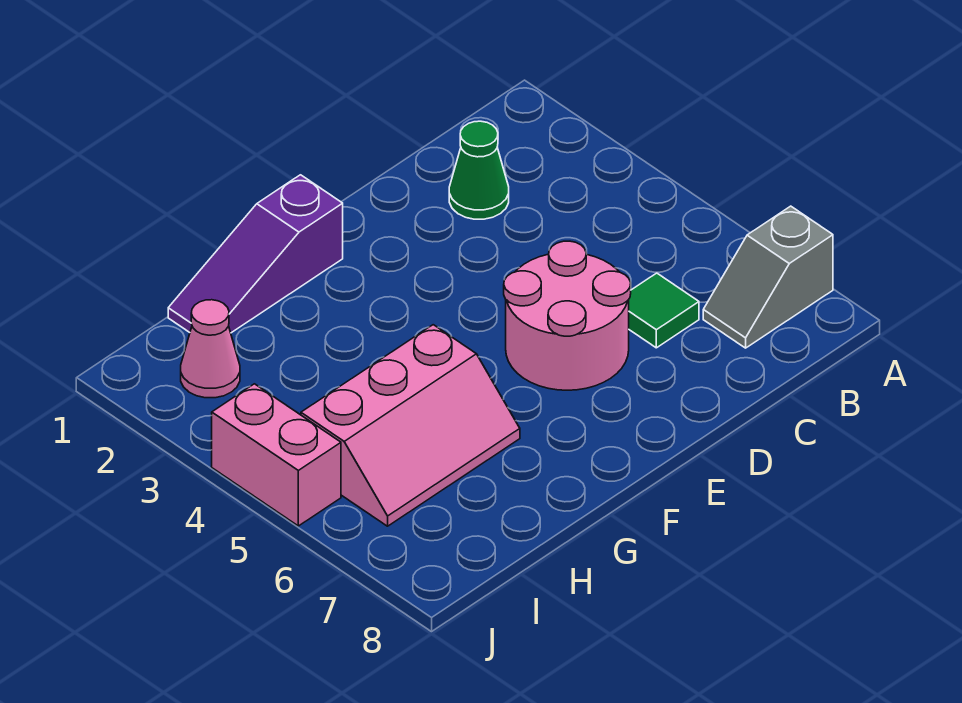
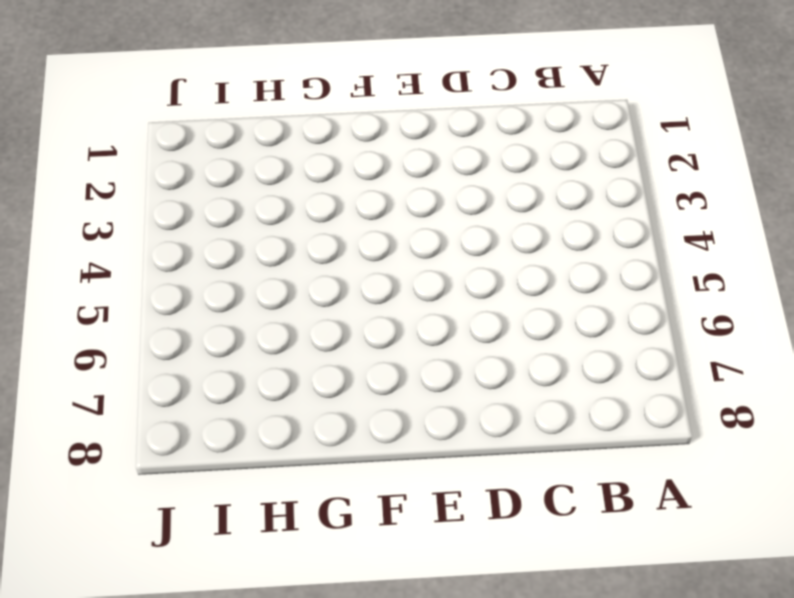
none -> grey 1x2 slope [703,206,833,348]
none -> green 1x1 cone [449,121,509,219]

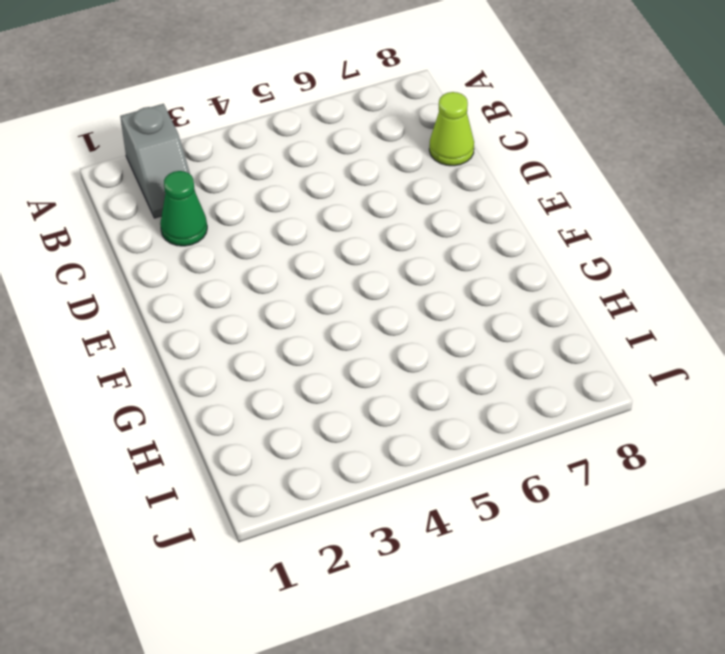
grey 1x2 slope [120,104,195,218] -> grey 1x2 slope moved to [703,206,833,348]
lime 1x1 cone [429,92,474,166] -> none
none -> green 1x1 tile [629,273,699,348]
none -> pink 2x2 round brick [504,241,631,390]

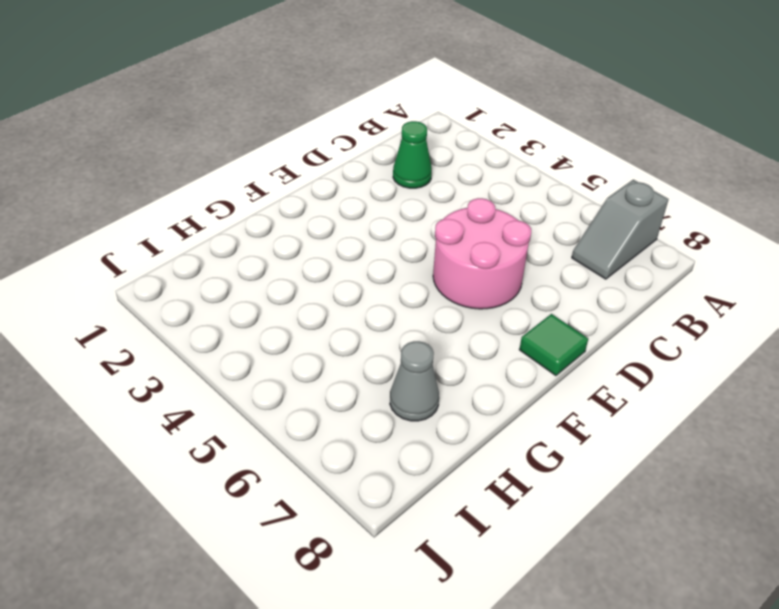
green 1x1 tile [519,314,588,376] -> green 1x1 tile moved to [629,273,699,348]
grey 1x1 cone [390,341,439,421] -> none
none -> purple 1x3 slope [168,175,343,333]
none -> pink 2x3 slope [301,325,520,526]

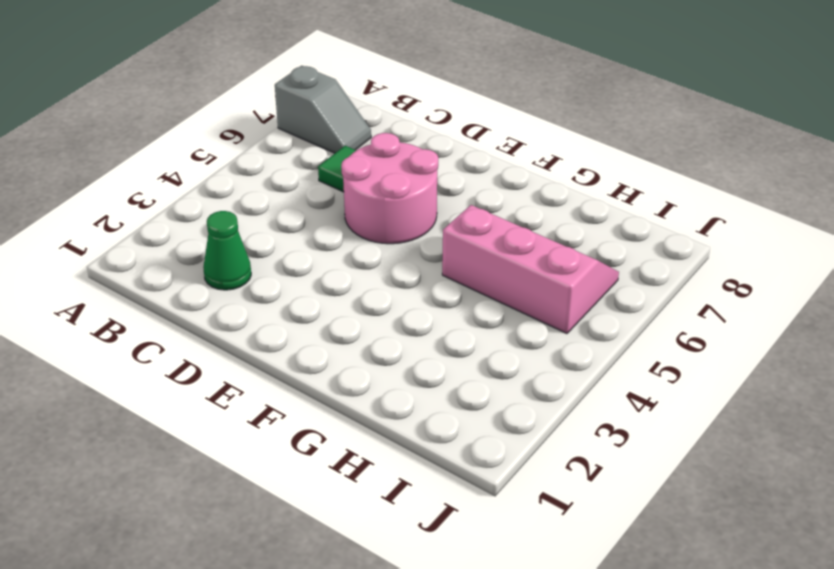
none -> purple 1x3 slope [168,175,343,333]
none -> pink 1x1 cone [181,300,240,398]

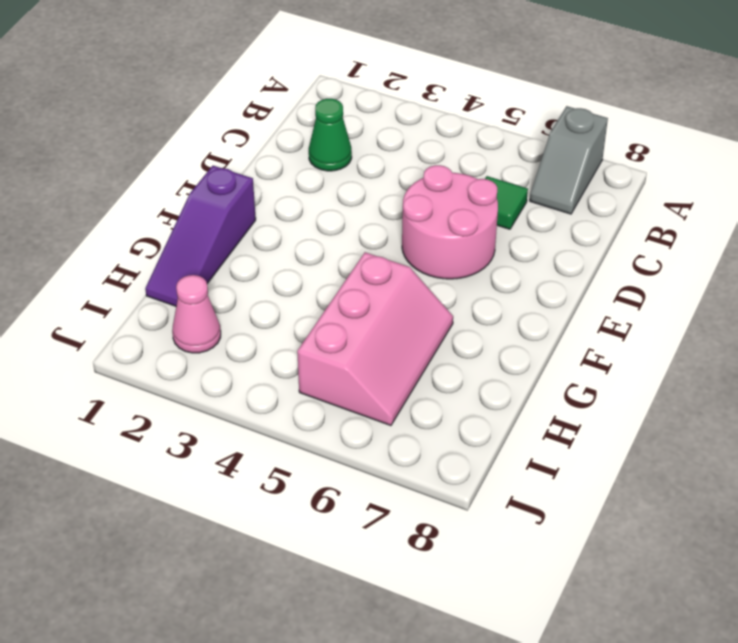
none -> pink 1x2 brick [212,384,341,526]

